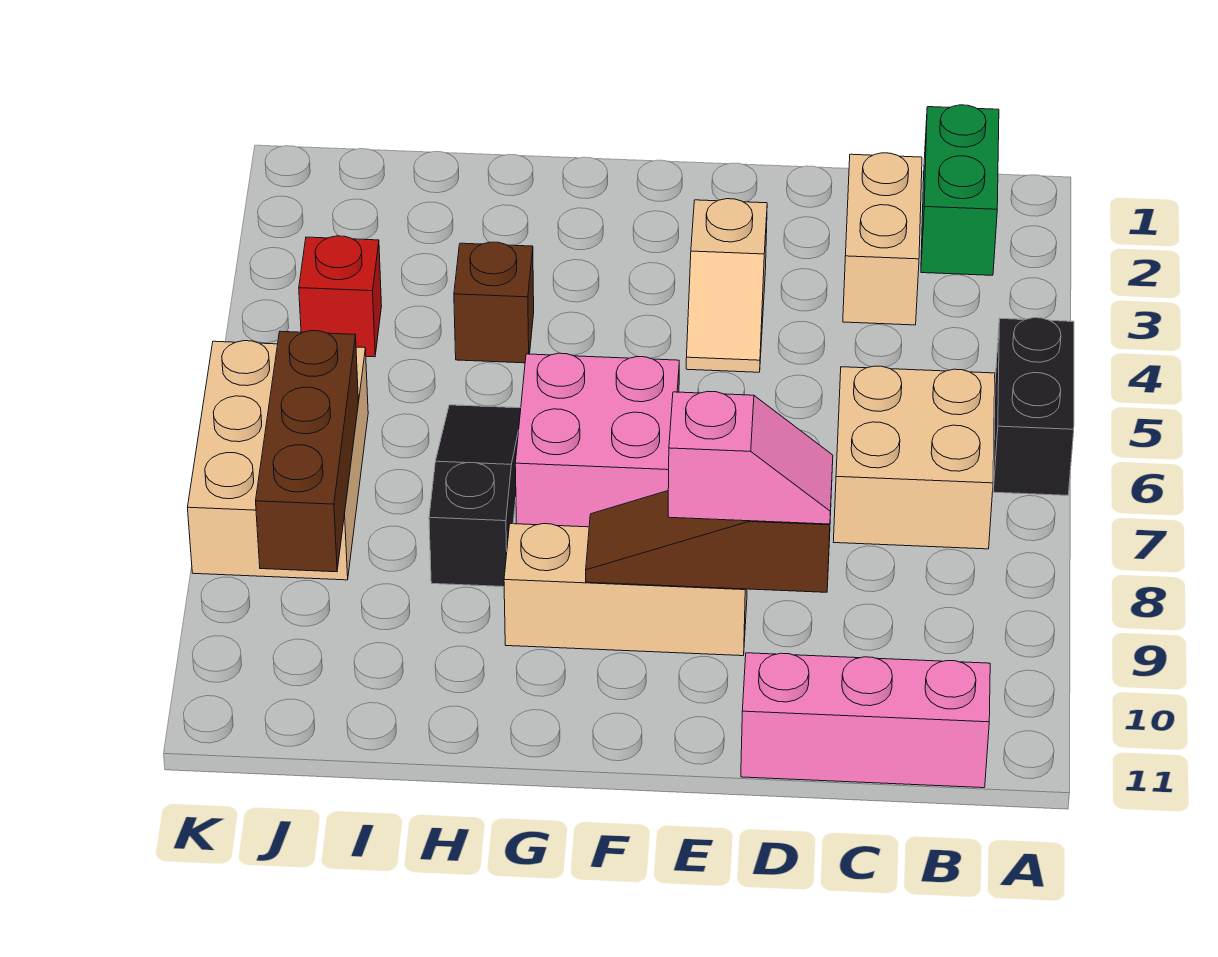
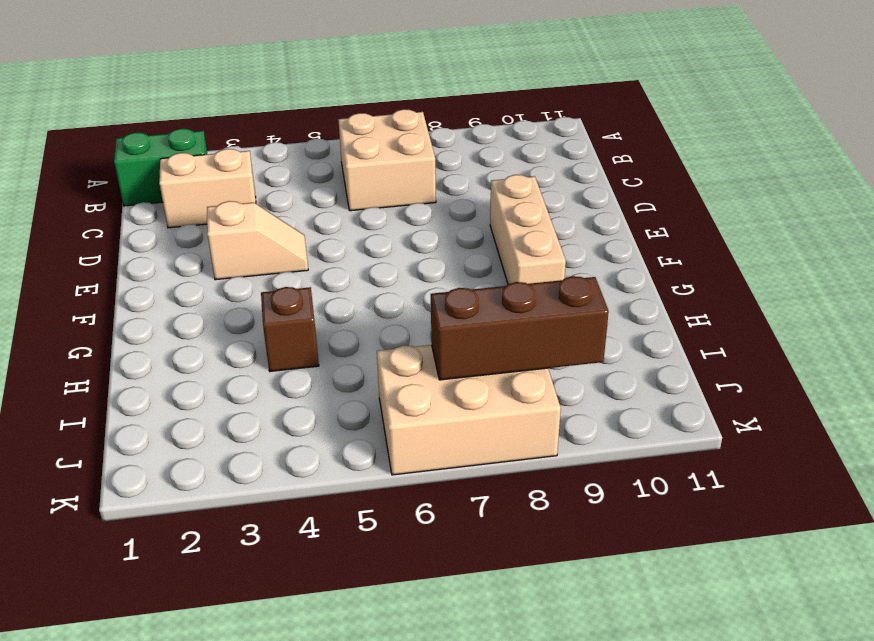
none -> black 1x2 brick [993,318,1074,495]
none -> pink 1x3 brick [741,653,990,788]
none -> pink 2x2 brick [515,353,679,527]

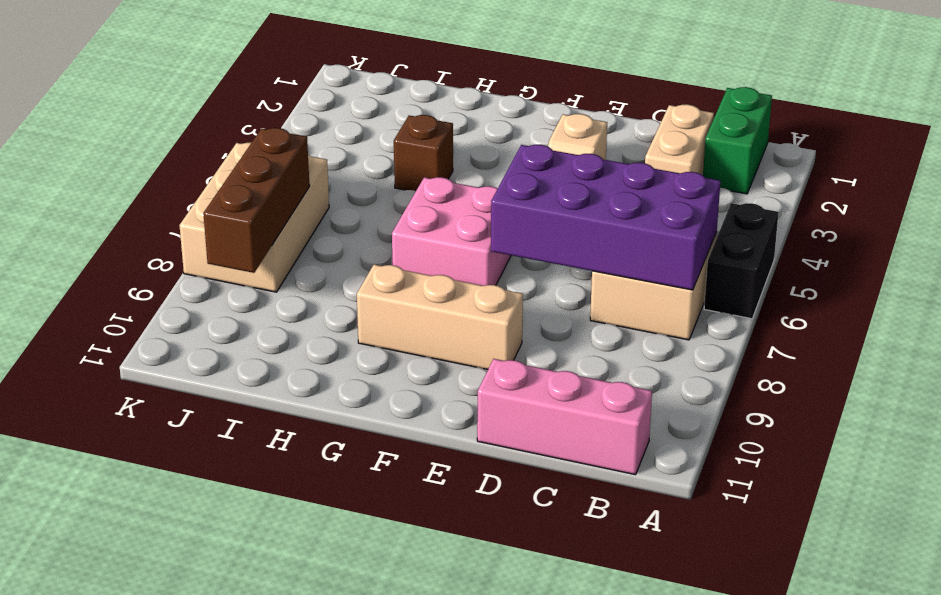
purple 2x4 brick [491,145,721,290] -> none
none -> black 1x3 slope [429,405,521,587]
none -> red 1x1 brick [299,236,382,357]
none -> brown 1x3 slope [586,489,832,592]

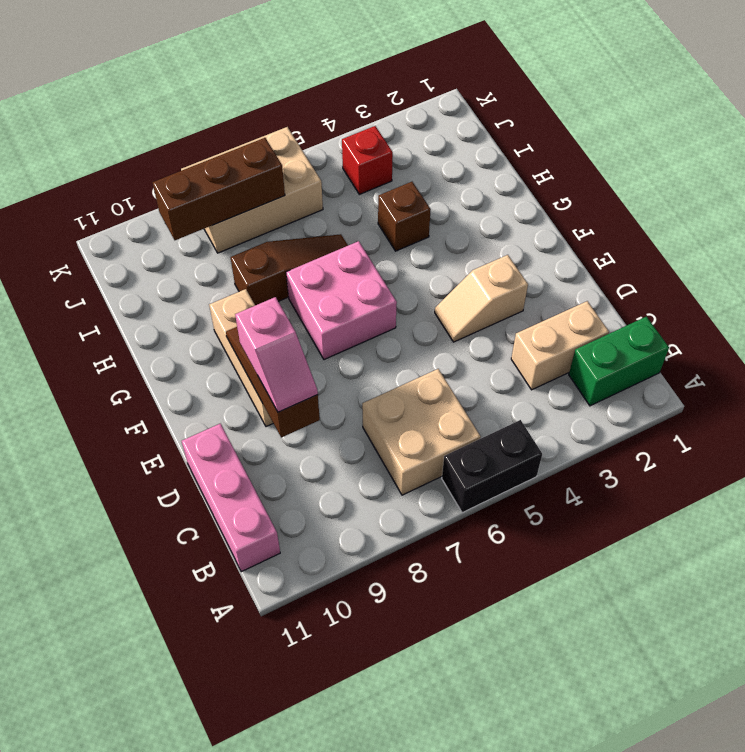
brown 1x3 slope [231,234,348,305] -> black 1x3 slope [429,405,521,587]

